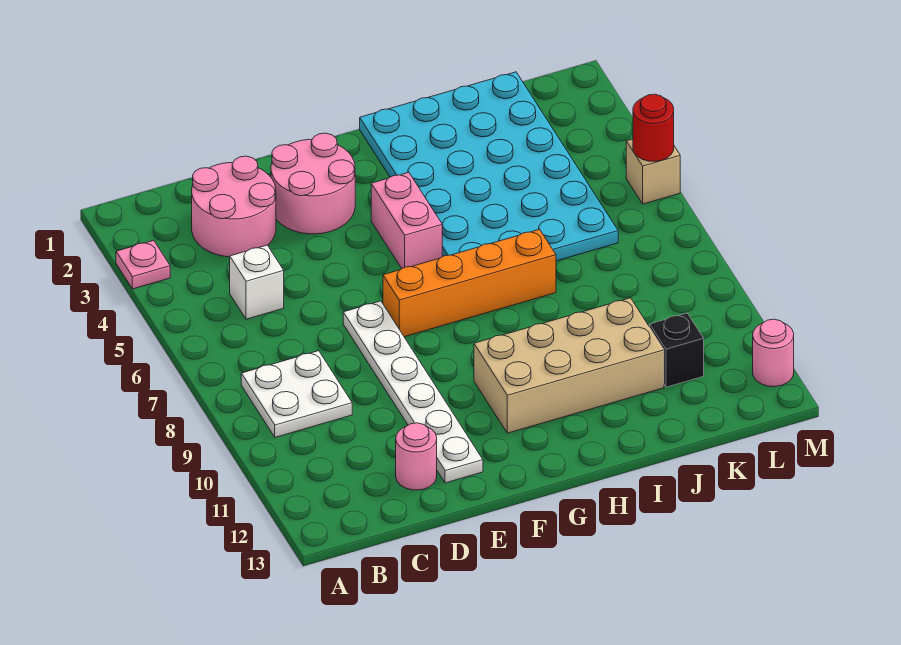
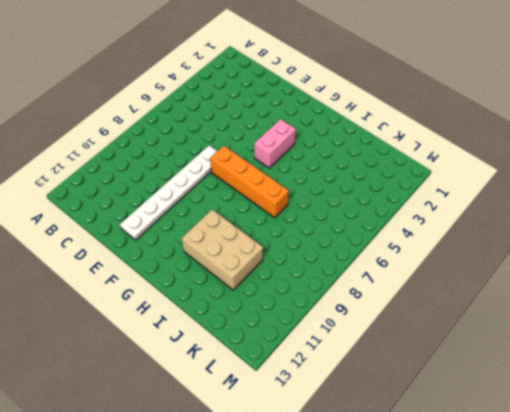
tan 2x3 brick [182,210,263,290] -> tan 2x4 brick [474,298,664,433]
none -> pink 1x1 plate [116,240,170,289]
none -> white 2x2 plate [241,351,352,437]
none -> pink 2x2 round brick [192,156,276,257]

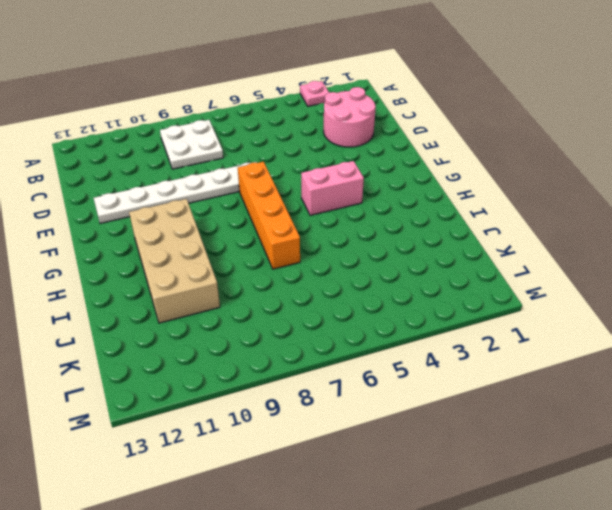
none -> white 1x1 brick [230,245,284,319]
none -> pink 1x1 round brick [396,423,437,490]
none -> pink 2x2 round brick [271,133,355,234]

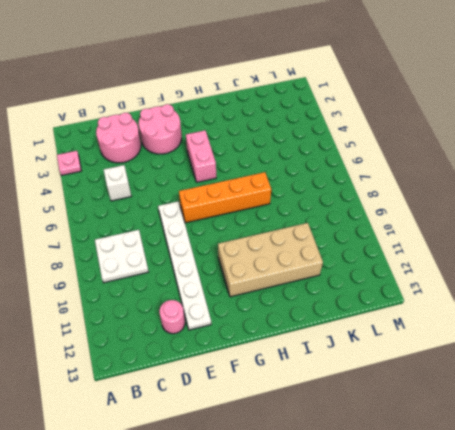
none -> cyan 4x6 plate [360,72,618,261]
none -> black 1x1 brick [650,313,704,387]
none -> tan 1x1 brick [626,139,680,204]

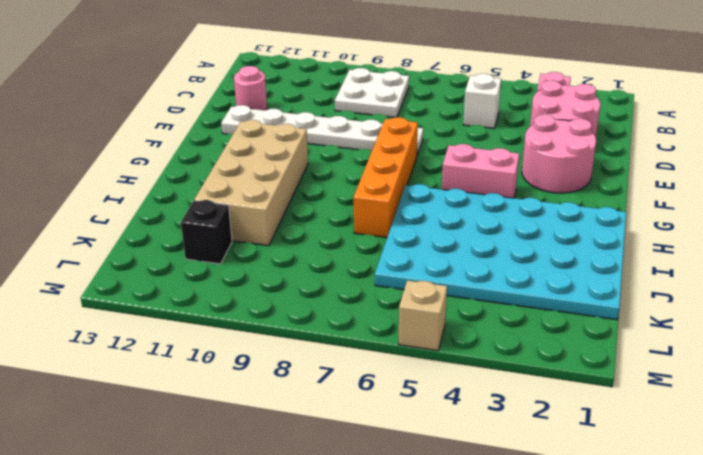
none -> pink 1x1 round brick [753,319,794,387]
none -> red 1x1 round brick [633,94,674,161]

